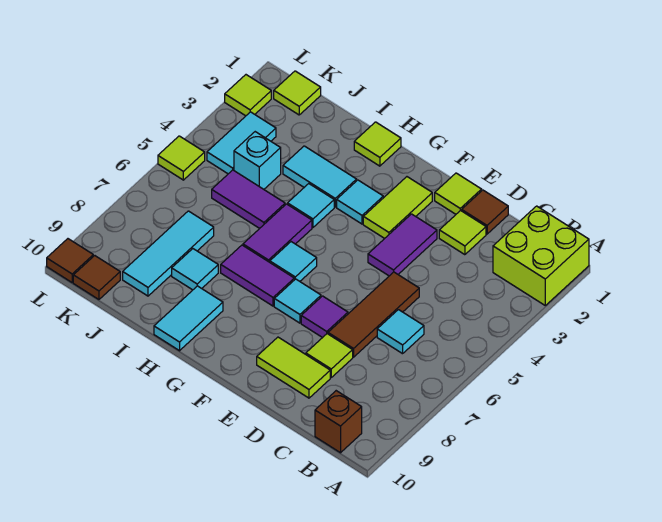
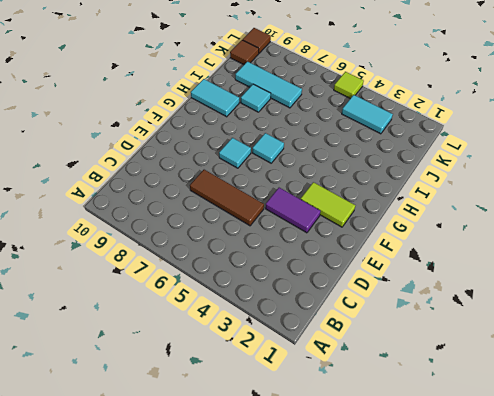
none -> lime 2x2 brick [493,206,589,305]
none -> brown 1x1 brick [315,391,362,453]
none -> cyan 1x1 tile [377,310,424,354]
none -> brown 1x1 tile [462,190,508,234]

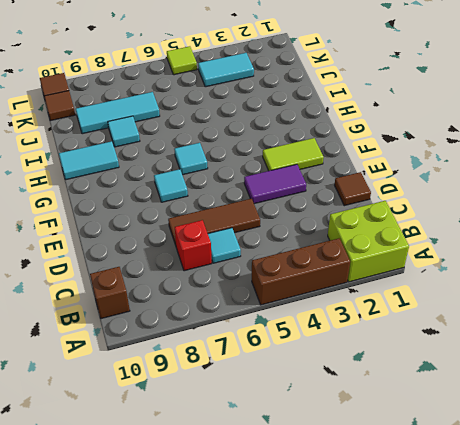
brown 1x3 brick [252,238,350,305] -> none
red 1x1 brick [175,220,212,271] -> none
none -> lime 1x1 tile [439,210,486,255]
none -> lime 1x1 tile [306,334,353,377]
none -> lime 1x2 tile [257,337,330,398]
none -> lime 1x1 tile [435,173,482,214]

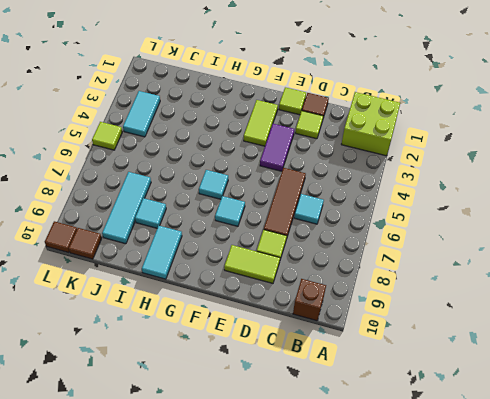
none -> purple 1x1 tile [301,296,348,338]
none -> cyan 1x1 tile [337,180,383,224]
none -> purple 1x2 tile [221,245,294,306]
none -> lime 1x1 tile [354,122,401,166]

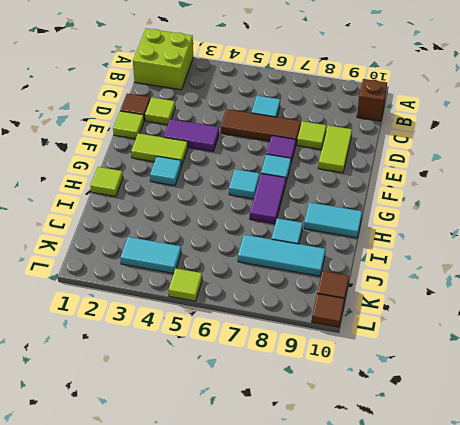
none -> cyan 1x2 tile [283,146,357,207]
none -> cyan 1x1 tile [288,184,334,227]
none -> purple 1x2 tile [243,204,312,262]
none -> purple 1x2 tile [212,170,285,228]

